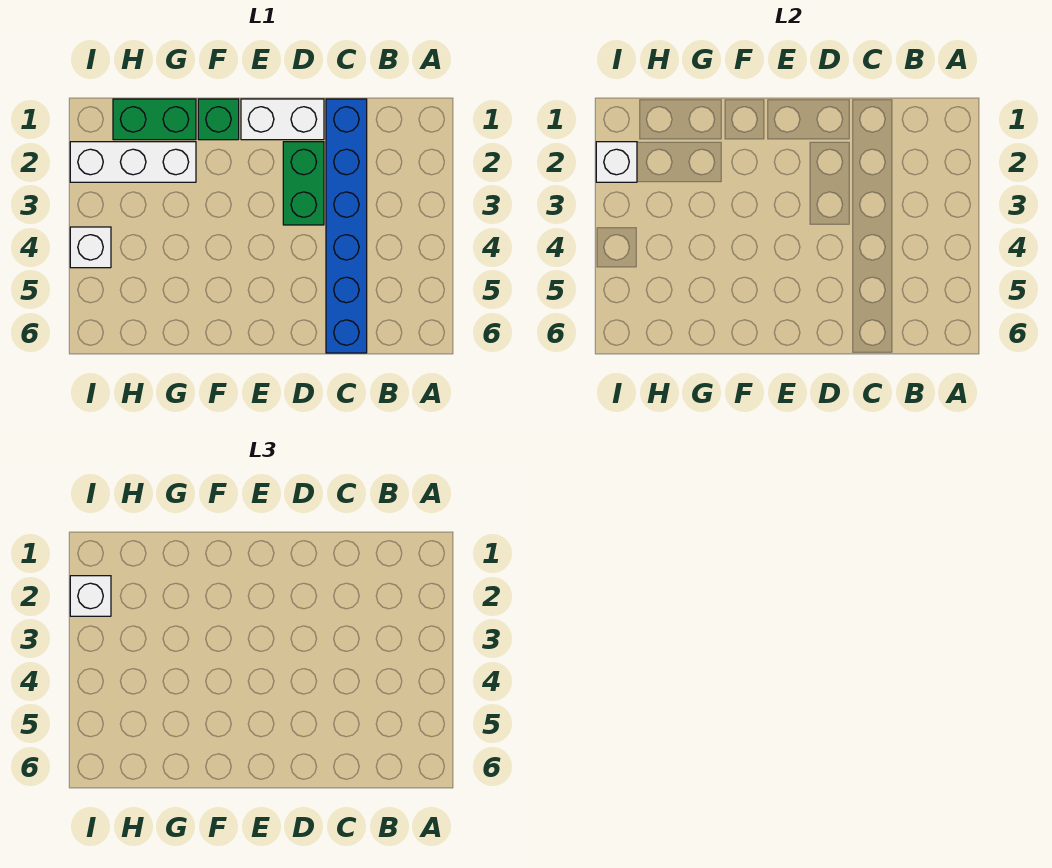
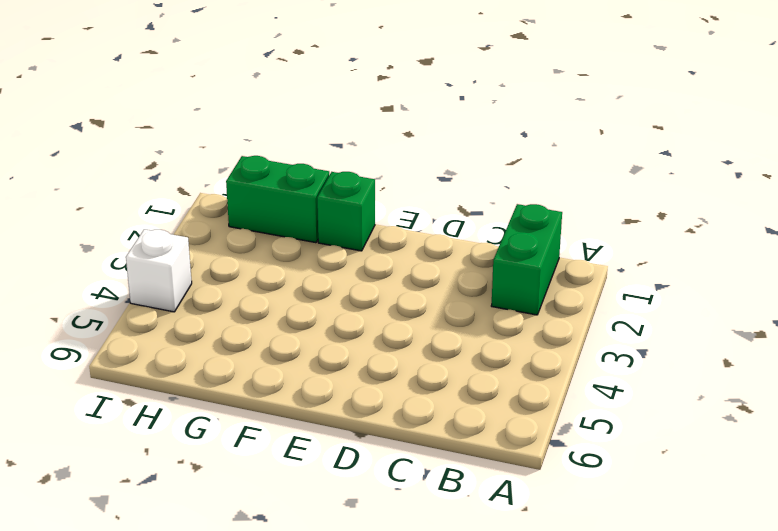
green 1x2 brick [491,204,562,315] -> green 1x2 brick moved to [283,142,324,225]
none -> blue 1x6 brick [326,99,367,353]
none -> white 1x2 brick [241,99,324,140]

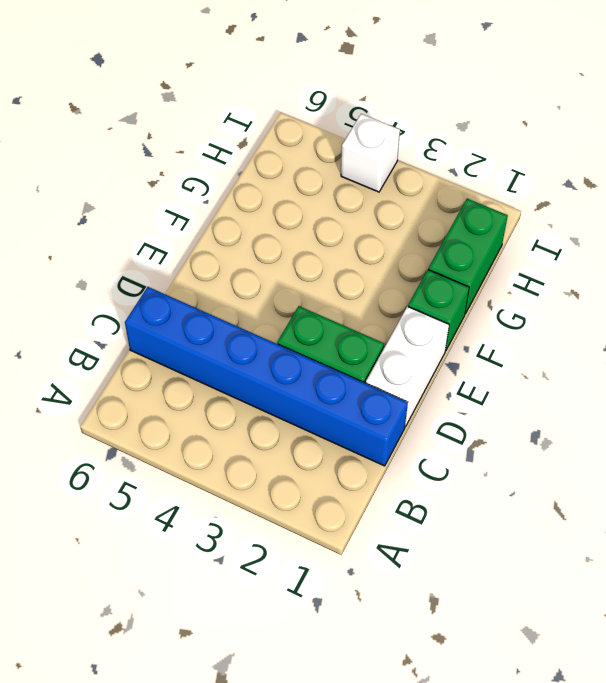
none -> white 1x3 brick [70,142,196,182]
none -> white 1x1 brick [596,142,637,182]

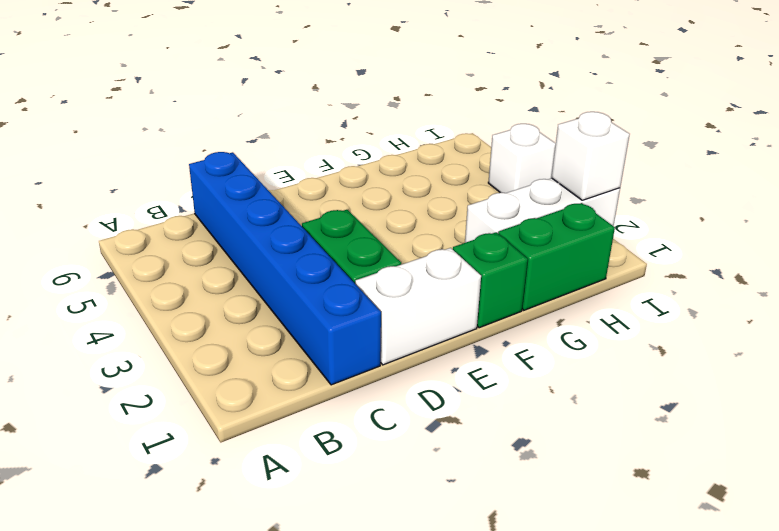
none -> white 1x1 brick [70,576,111,616]

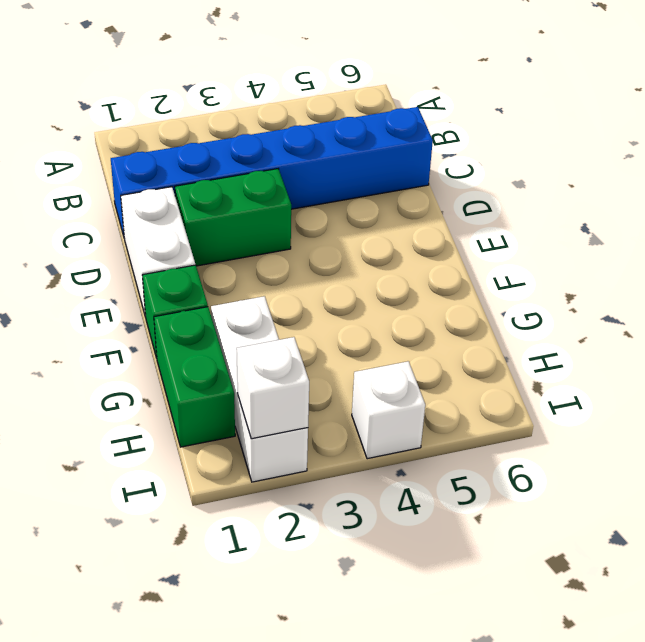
none -> white 1x1 brick [70,576,111,616]

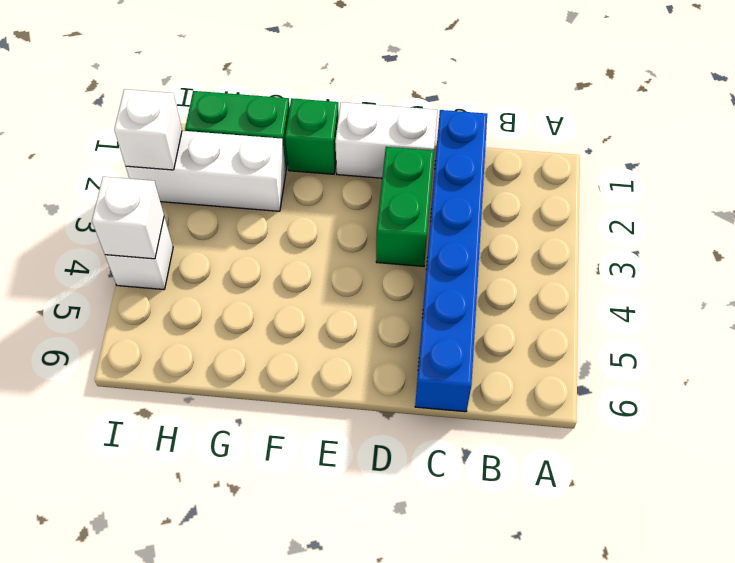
white 1x1 brick [92,177,164,259] -> white 1x1 brick moved to [70,576,111,616]

